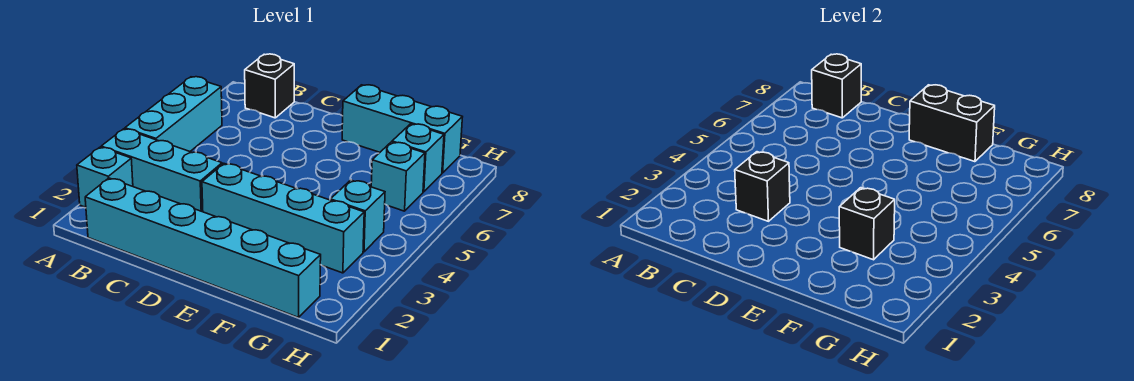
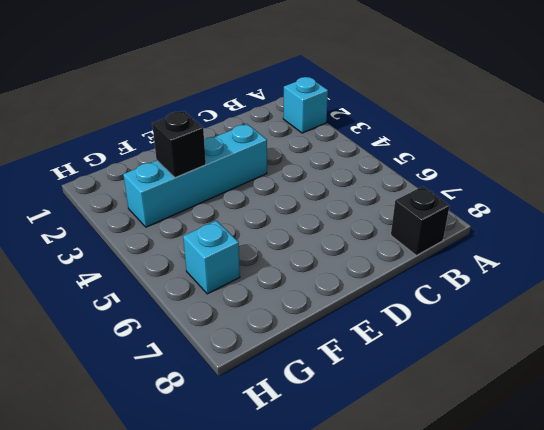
none -> cyan 1x3 brick [101,129,222,212]
none -> cyan 1x3 brick [125,77,222,151]
none -> cyan 1x6 brick [85,178,321,317]

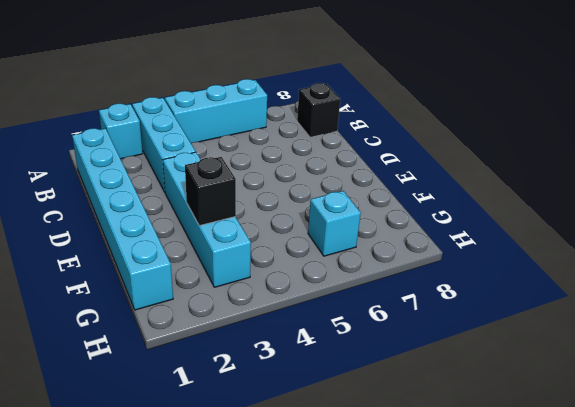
none -> cyan 1x3 brick [342,85,462,173]
none -> cyan 1x1 brick [330,180,385,252]
none -> cyan 1x1 brick [392,124,444,192]

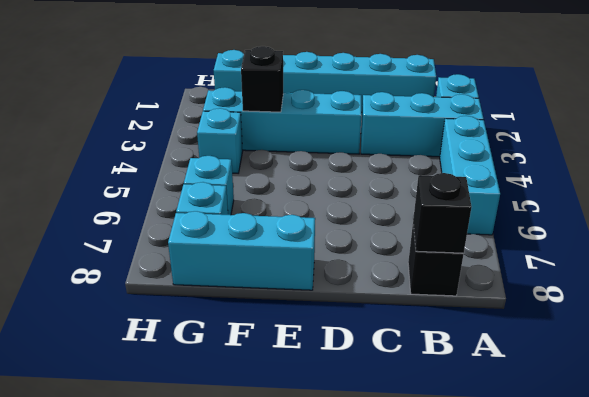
none -> black 1x1 brick [735,152,790,221]
none -> black 1x2 brick [909,85,995,162]

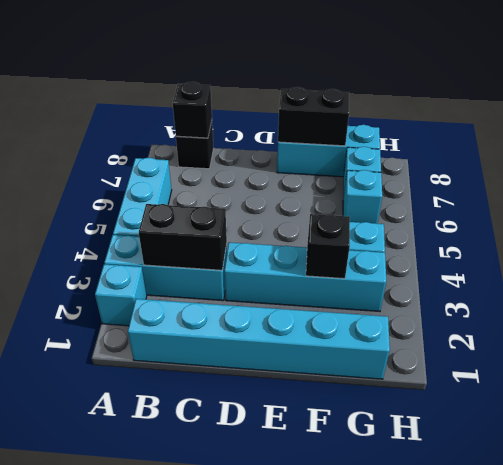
black 1x2 brick [139,204,227,270] -> black 1x1 brick [735,152,790,221]

